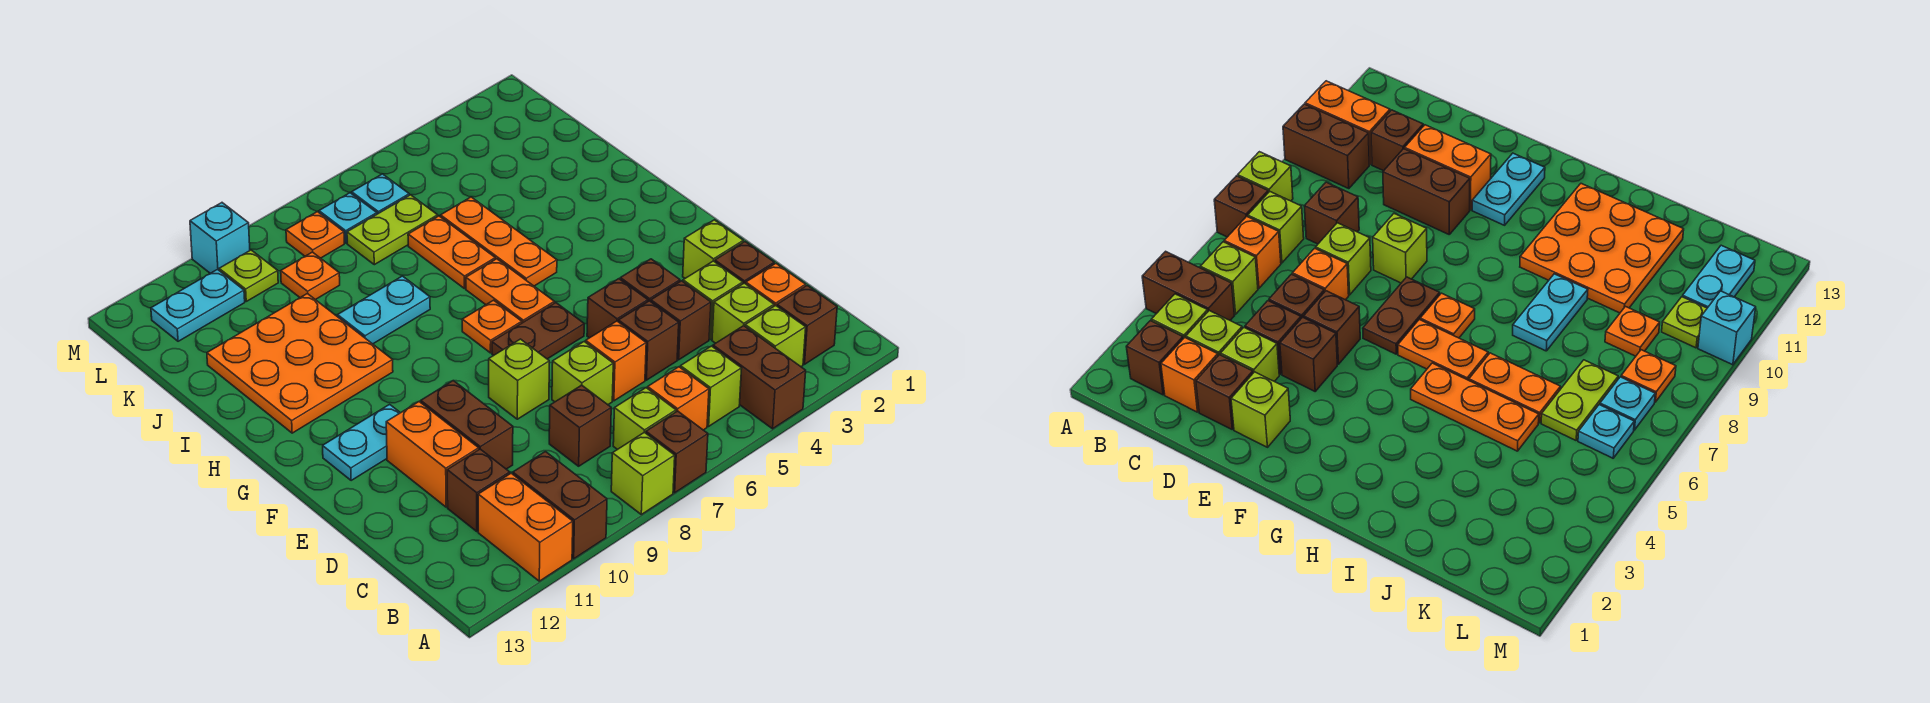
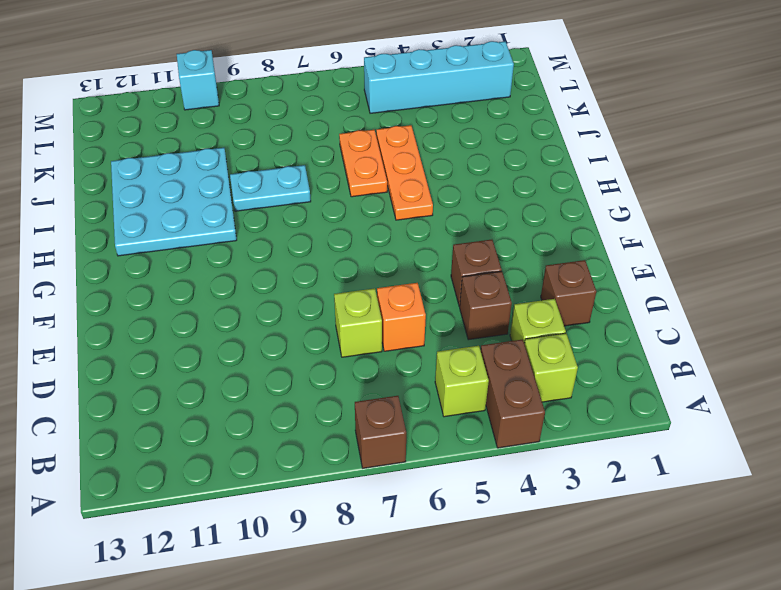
cyan 3x3 plate [111,148,237,256] -> orange 3x3 plate [207,294,393,433]
cyan 1x4 brick [364,41,514,113] -> none
none -> lime 1x1 brick [611,432,675,514]
none -> brown 1x2 brick [513,452,607,559]
none -> orange 1x2 brick [478,473,573,581]
none -> brown 1x1 brick [777,286,837,364]

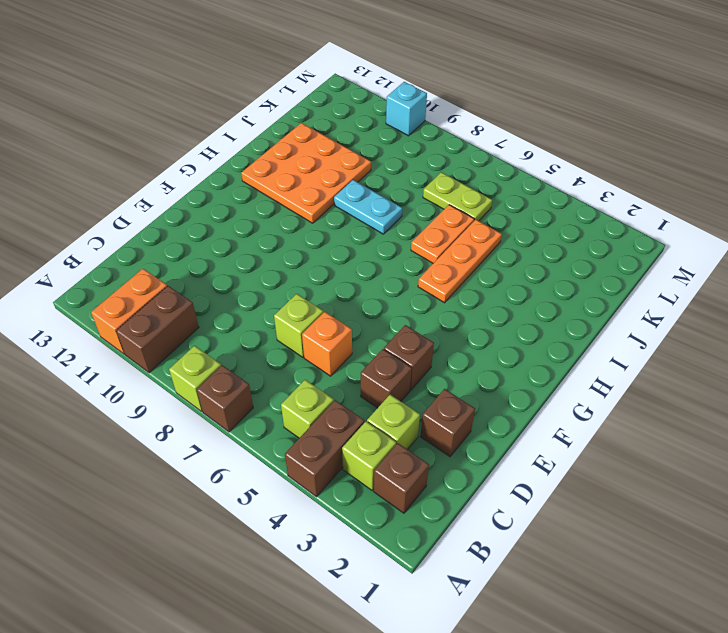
none -> orange 1x1 brick [648,367,709,430]
none -> lime 1x1 brick [613,388,676,450]
none -> orange 1x1 brick [746,263,806,306]
none -> brown 1x1 brick [549,385,611,466]

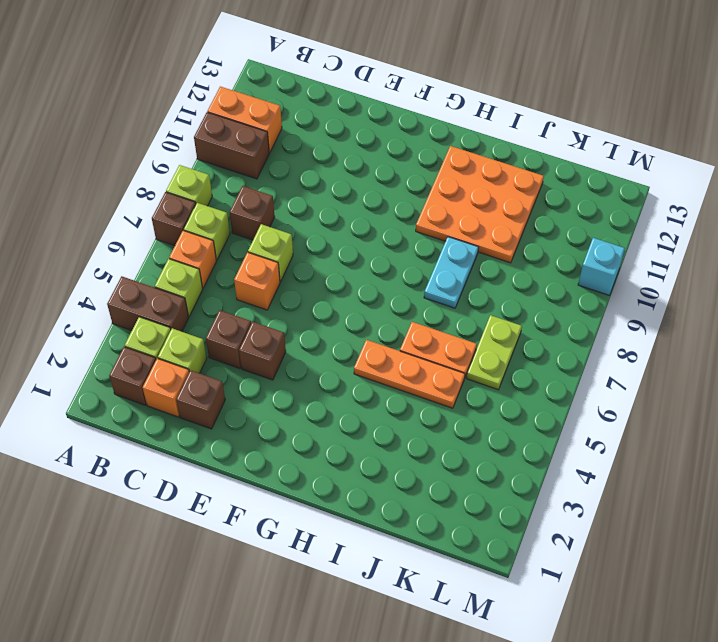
none -> brown 1x1 brick [447,449,510,531]
none -> lime 1x1 brick [683,261,743,339]
none -> brown 1x1 brick [618,301,679,380]
none -> brown 1x2 brick [421,381,513,469]

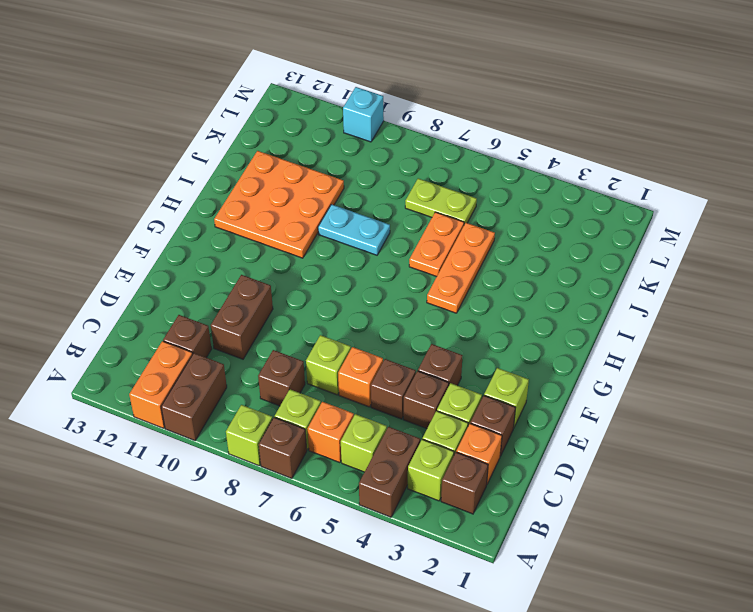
none -> orange 1x2 brick [386,402,479,507]
none -> brown 1x1 brick [587,279,648,338]
none -> lime 1x1 brick [489,339,549,419]
none -> brown 1x2 plate [492,303,584,359]

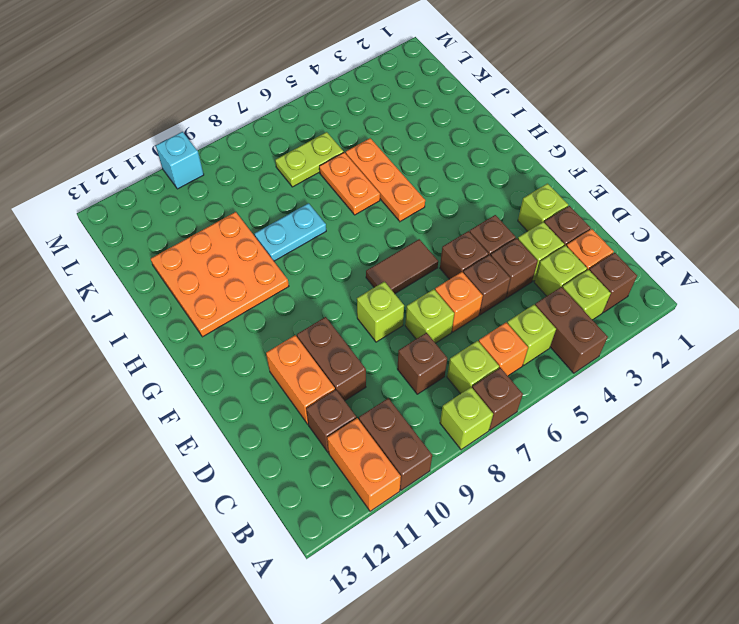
brown 1x2 tile [366,239,438,294] -> brown 1x2 plate [492,303,584,359]
none -> cyan 1x2 plate [323,404,400,481]
none -> orange 1x2 plate [466,259,554,323]
none -> orange 1x1 plate [462,300,522,353]
none -> orange 1x1 plate [281,252,340,300]

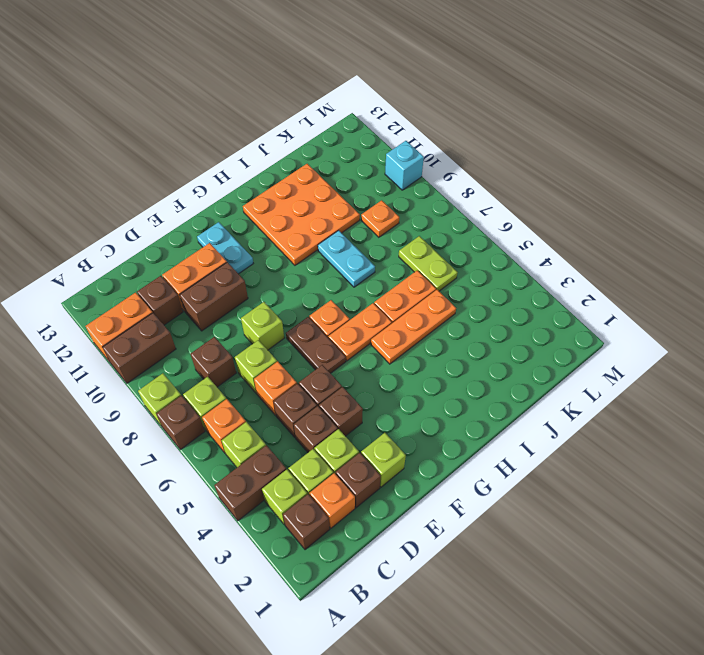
none -> cyan 1x1 plate [352,174,409,214]
none -> cyan 1x1 plate [319,193,377,243]
none -> orange 1x1 plate [286,212,344,258]
none -> lime 1x1 plate [219,250,278,301]

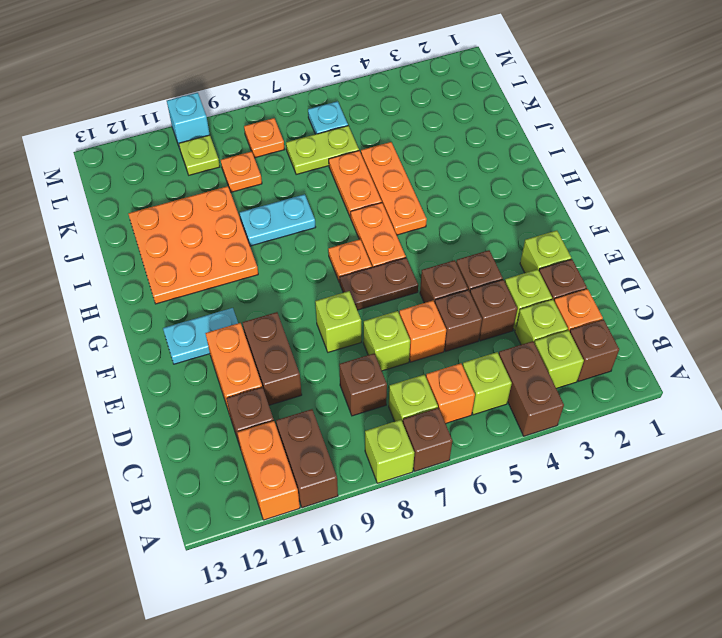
none -> cyan 1x1 plate [319,193,377,243]
none -> cyan 1x2 plate [151,270,245,341]

